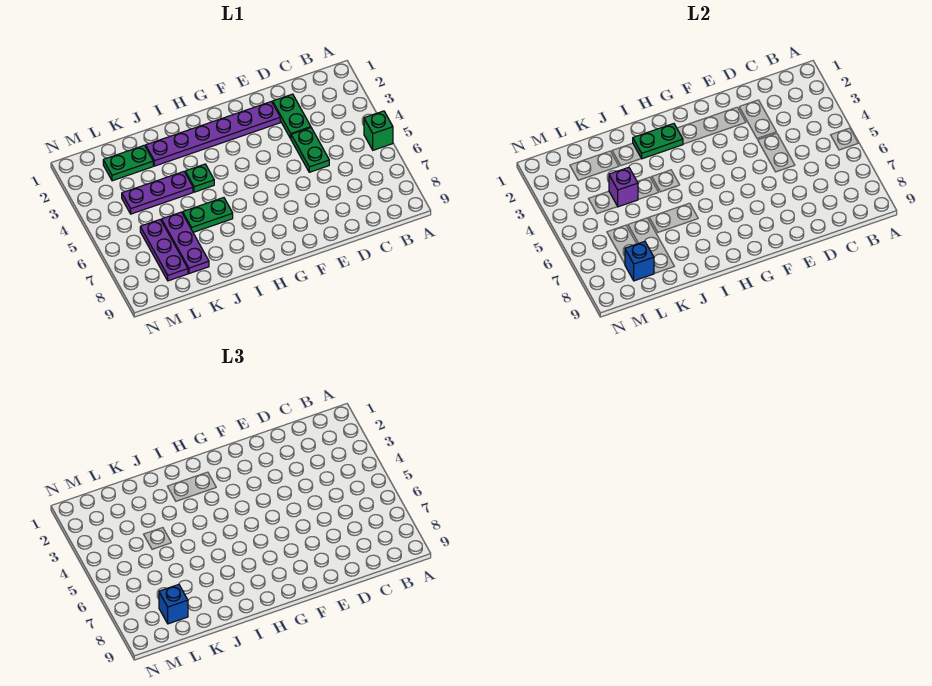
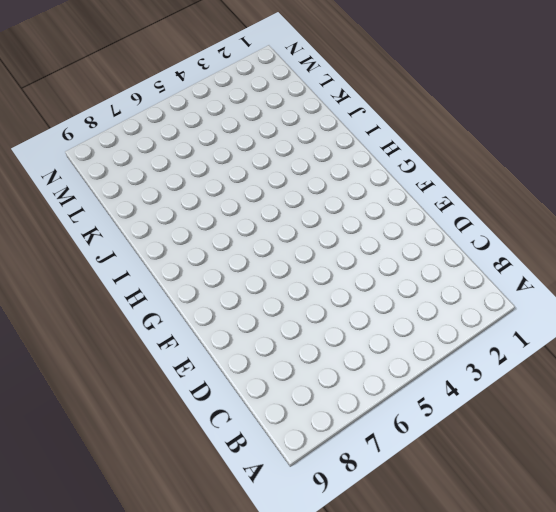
none -> green 1x1 brick [364,111,393,150]
none -> green 1x2 plate [273,94,311,138]
none -> green 1x2 plate [291,128,329,172]

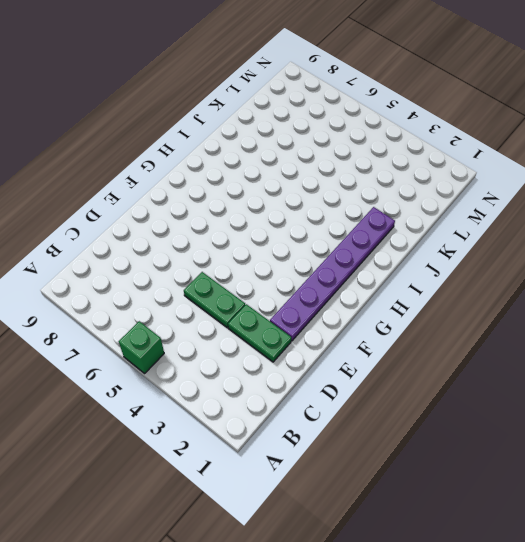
none -> green 1x1 plate [185,164,214,192]
none -> green 1x2 plate [183,198,233,232]
none -> purple 1x3 plate [122,172,193,214]

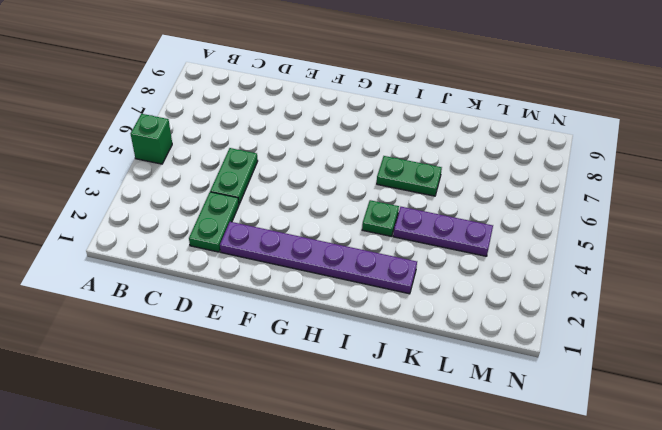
none -> green 1x2 plate [103,145,153,181]
none -> purple 1x3 plate [161,212,209,274]
none -> purple 1x3 plate [140,220,188,281]

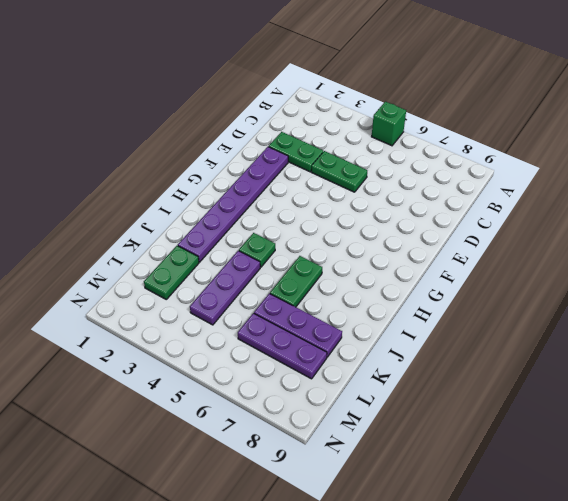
none -> green 1x2 plate [633,124,683,159]
none -> purple 1x1 brick [609,167,638,207]
none -> blue 1x1 brick [625,241,654,281]

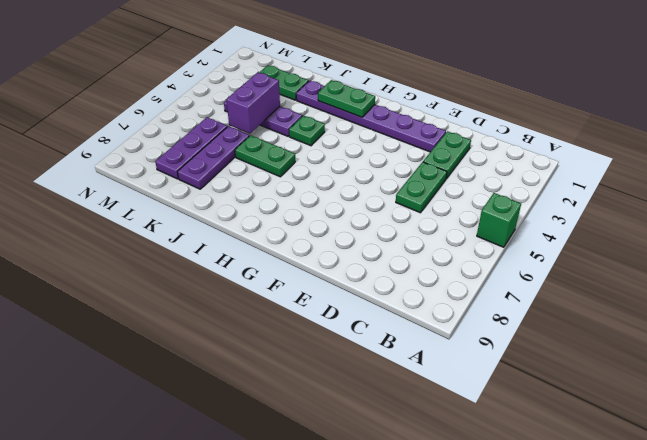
purple 1x2 brick [226,73,280,134] -> purple 1x1 brick [609,167,638,207]
none -> blue 1x1 brick [625,241,654,281]
none -> blue 1x1 brick [159,584,188,624]

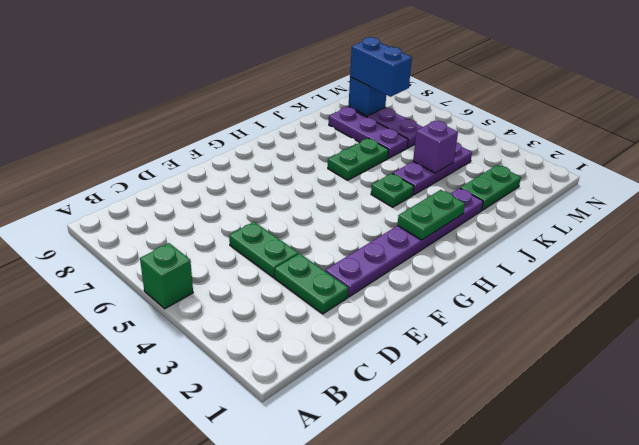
blue 1x2 brick [350,37,412,97] -> blue 1x1 brick [159,584,188,624]

